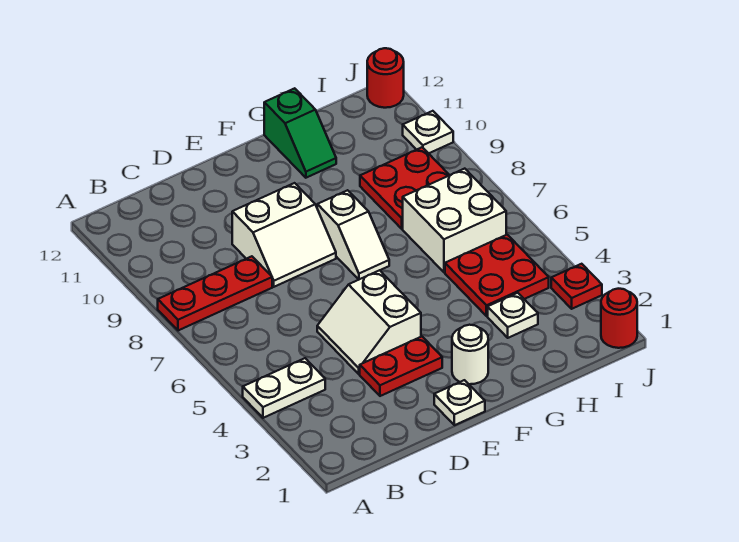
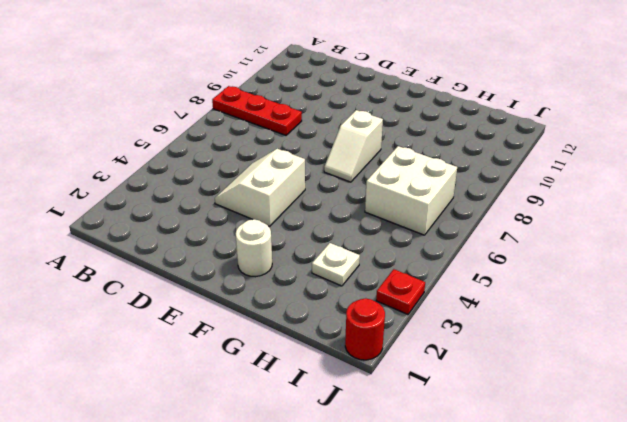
none -> white 1x2 plate [243,358,325,418]
none -> red 1x2 plate [360,337,442,396]
none -> white 2x2 slope [232,183,336,287]

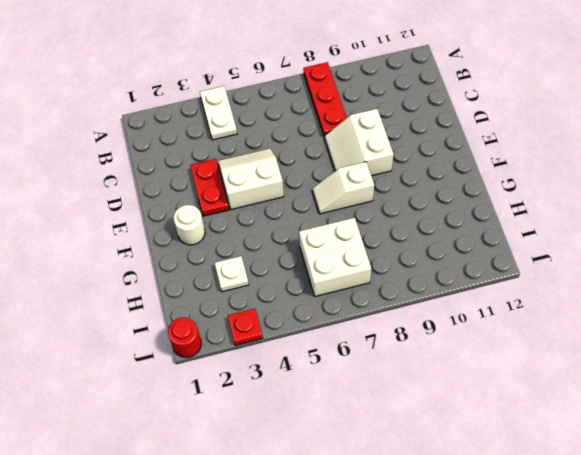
none -> white 1x1 plate [434,380,485,425]
none -> green 1x2 slope [264,88,336,178]
none -> red 2x2 plate [445,235,549,316]

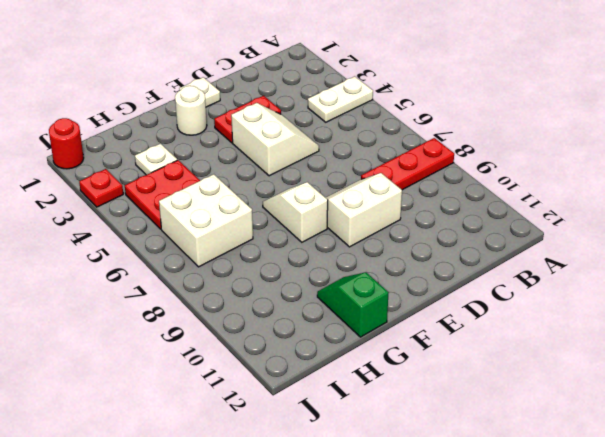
none -> red 2x2 plate [360,147,449,229]
none -> white 1x1 plate [403,111,453,153]
none -> red 1x1 round brick [367,48,404,108]

